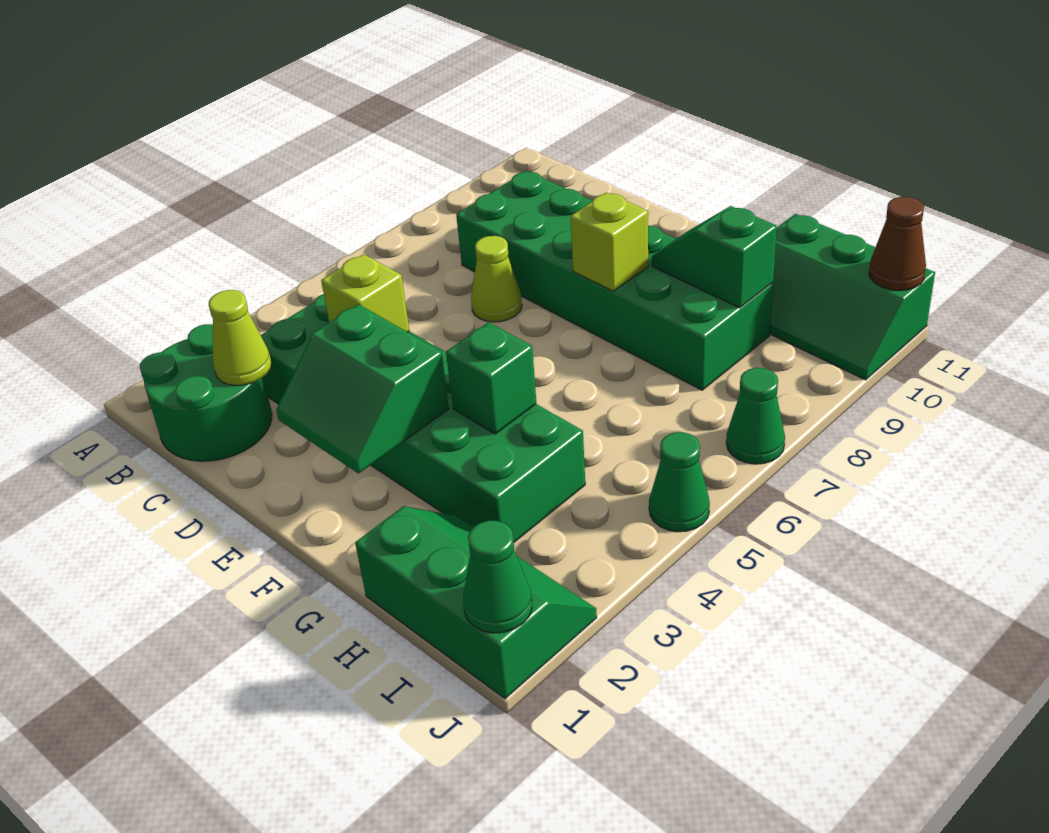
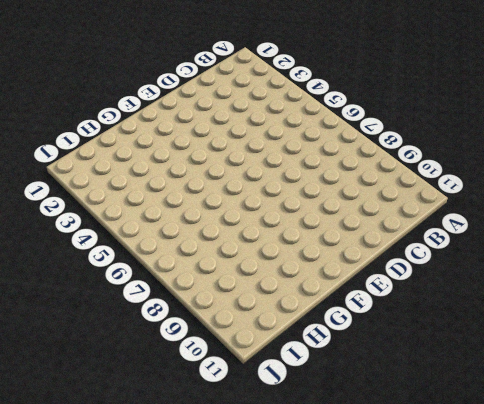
none -> green 2x2 round brick [140,324,272,461]
none -> green 2x6 brick [261,294,585,542]
none -> green 2x6 brick [456,171,773,390]

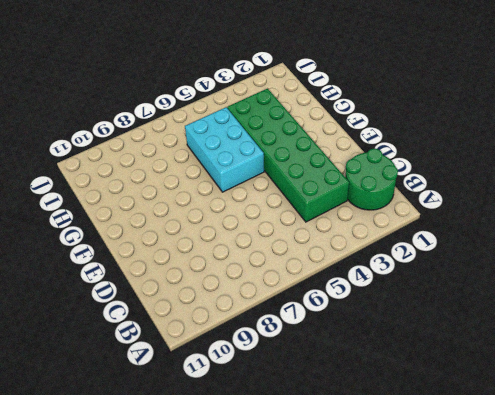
cyan 2x3 brick [185,107,264,192] -> none
none -> green 2x6 brick [456,171,773,390]
none -> lime 1x1 cone [471,236,522,322]
none -> green 2x3 slope [355,506,597,699]

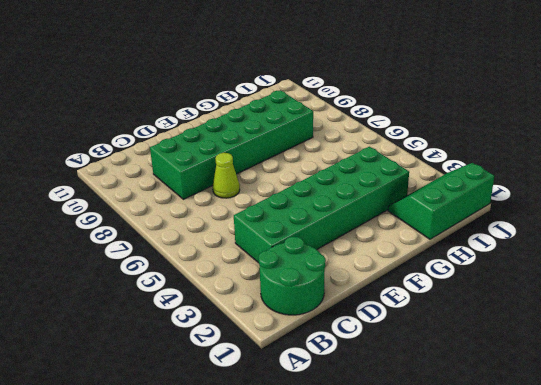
none -> green 2x3 slope [770,214,935,380]
none -> green 1x1 cone [649,432,710,532]
none -> green 1x1 cone [726,368,785,464]

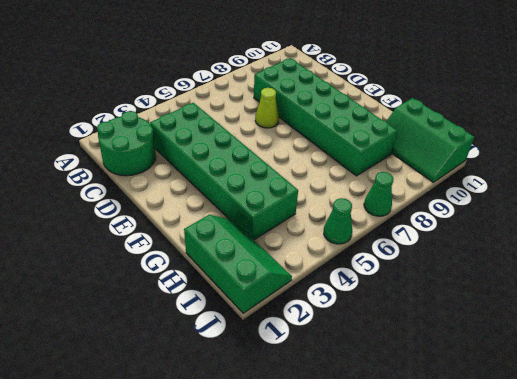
none -> lime 1x1 cone [209,290,271,386]
none -> lime 1x1 brick [321,254,409,332]
none -> green 2x2 slope [276,304,449,473]

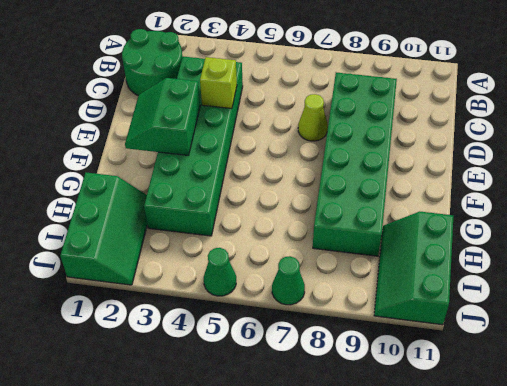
none -> lime 1x1 cone [209,290,271,386]
none -> lime 1x1 brick [571,192,648,291]
none -> green 1x1 brick [446,322,536,434]

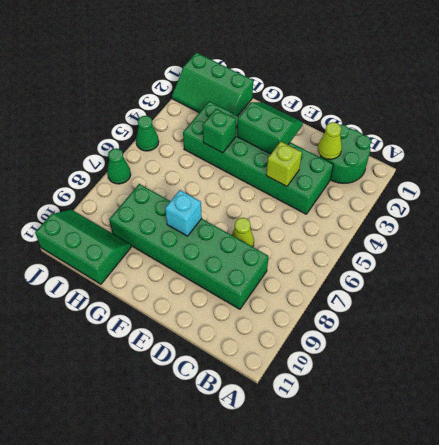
cyan 1x1 brick [165,190,202,236] -> lime 1x1 brick [571,192,648,291]
none -> green 1x2 slope [652,206,777,308]
none -> green 1x1 cone [463,521,532,633]
none -> brown 1x1 cone [869,197,926,290]

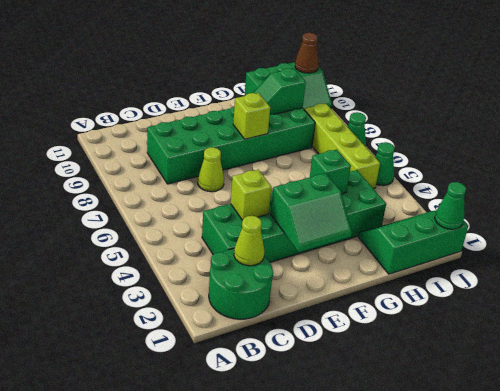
lime 1x4 brick [304,103,380,189] -> none

